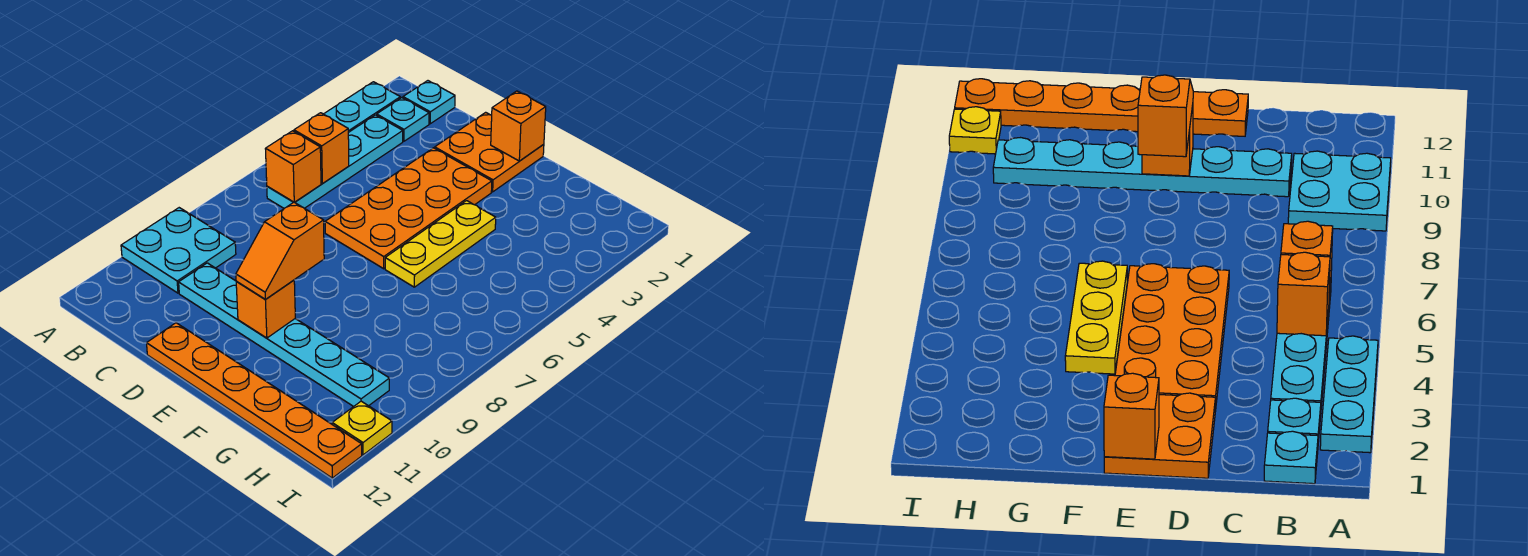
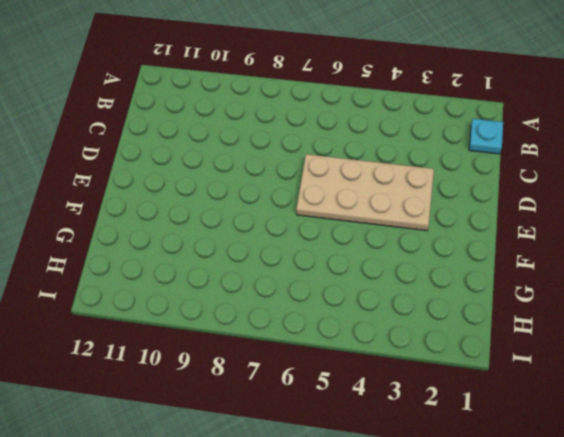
tan 2x4 plate [296,154,434,231] -> orange 2x4 plate [325,148,492,269]
none -> cyan 1x3 plate [324,82,400,133]
none -> cyan 2x2 plate [121,208,236,293]
none -> cyan 1x1 plate [377,98,429,141]

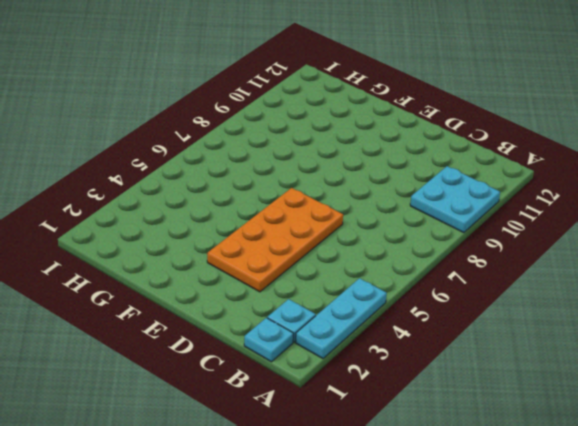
none -> cyan 1x4 plate [267,115,403,208]
none -> cyan 1x6 plate [179,263,389,407]
none -> orange 2x2 plate [435,112,544,192]

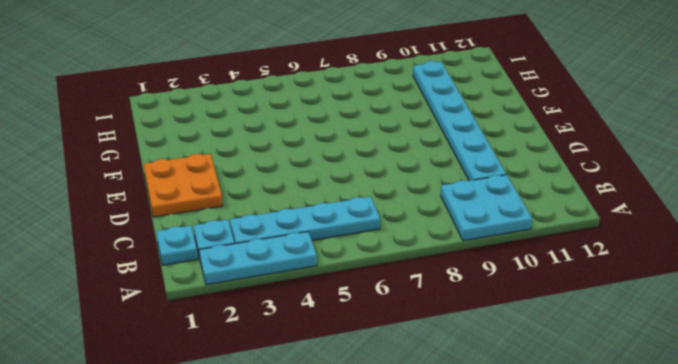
none -> orange 2x4 plate [325,148,492,269]
none -> orange 1x6 plate [147,323,362,478]
none -> yellow 1x3 plate [385,201,496,287]

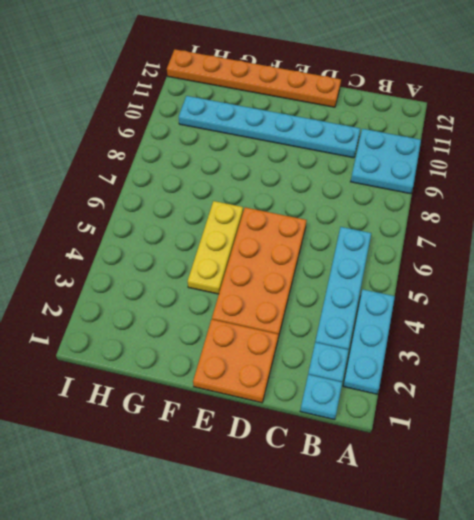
none -> yellow 1x1 plate [332,401,392,455]
none -> orange 1x1 brick [294,113,349,184]
none -> orange 1x1 brick [265,131,321,202]

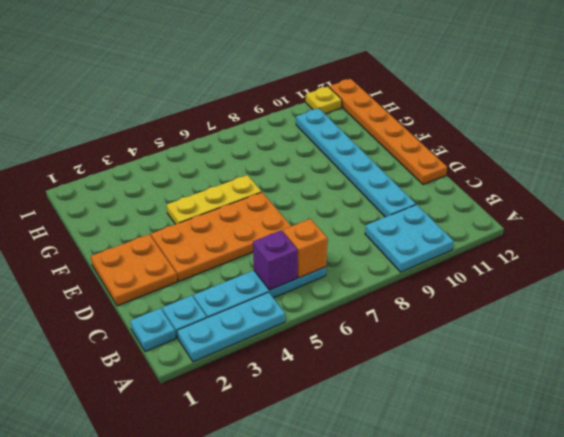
purple 1x1 brick [253,230,298,290] -> orange 1x1 brick [294,113,349,184]
none -> orange 1x1 brick [491,91,546,161]
none -> orange 1x1 brick [236,280,295,338]
none -> orange 1x2 slope [236,202,324,300]

